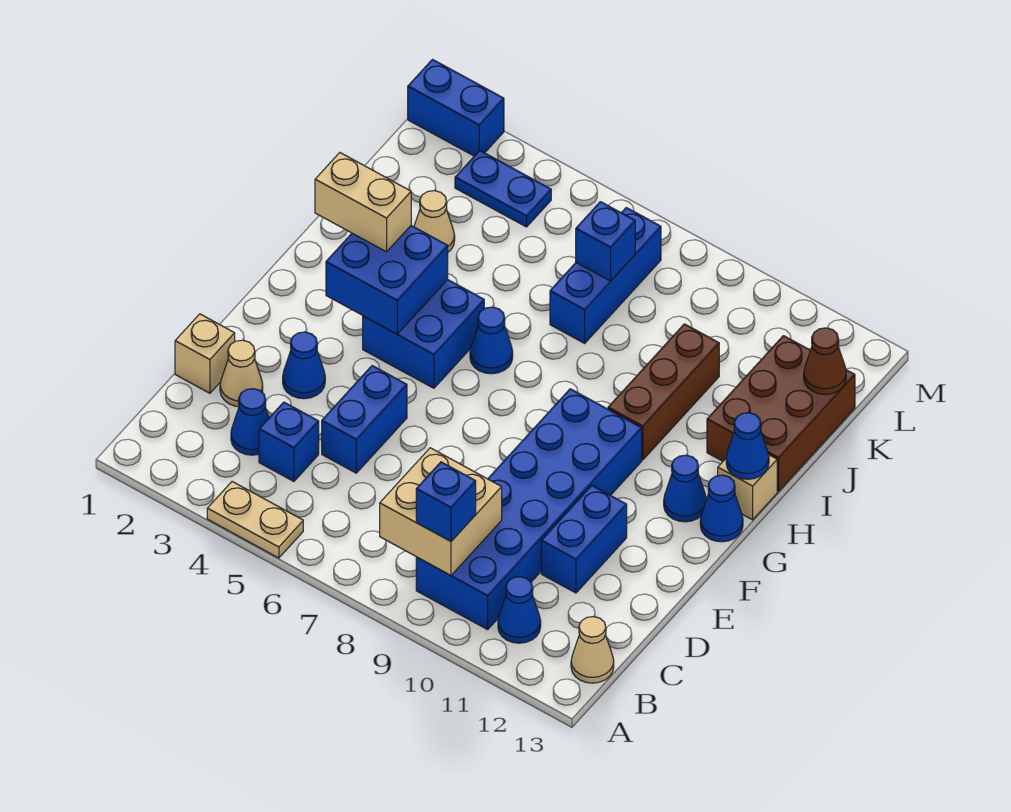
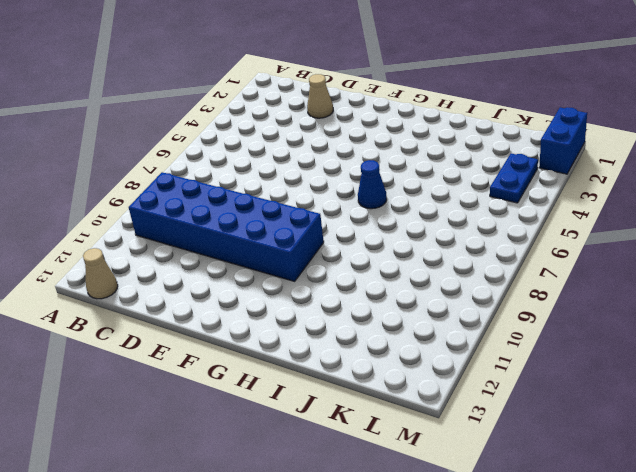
none -> tan 1x2 plate [207,482,303,558]
none -> blue 1x1 cone [498,577,541,643]
none -> blue 1x1 cone [231,389,269,455]

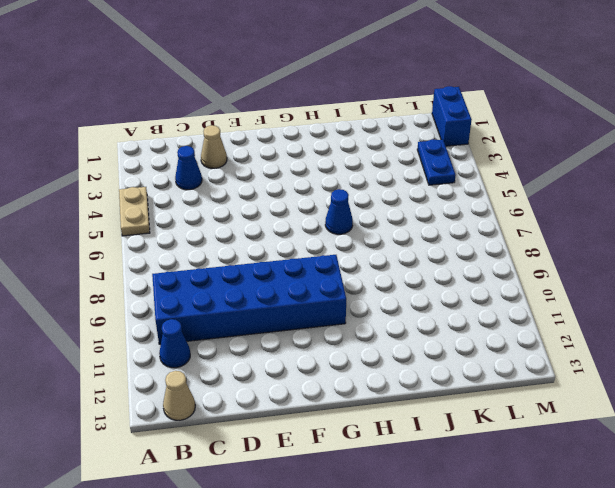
none -> blue 1x1 brick [259,402,319,481]
none -> tan 1x1 brick [175,314,235,393]
none -> blue 1x2 brick [322,366,407,473]

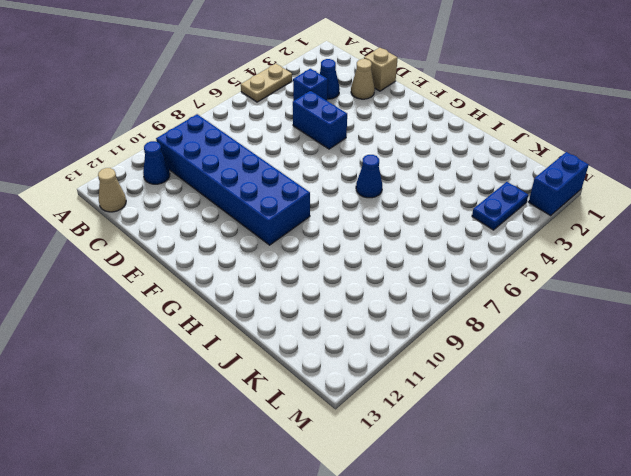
none -> blue 1x2 brick [541,485,627,593]
none -> blue 1x1 cone [283,332,325,399]
none -> blue 2x2 brick [363,280,484,388]

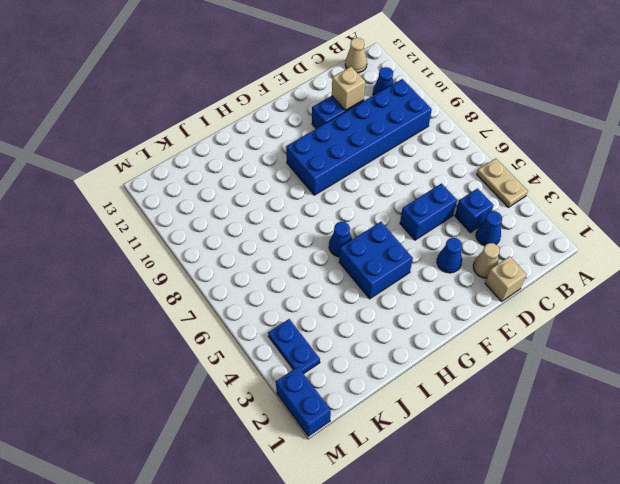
tan 1x1 brick [332,67,365,110] -> tan 1x1 brick moved to [718,454,777,520]
none -> blue 1x1 cone [664,455,706,522]
none -> blue 1x1 cone [700,475,743,542]
none -> brown 1x3 brick [608,324,719,460]

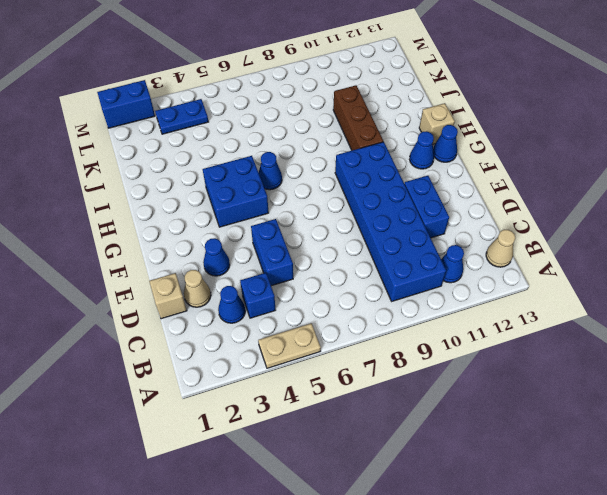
none -> brown 2x3 brick [707,336,855,492]
none -> tan 1x1 cone [414,191,455,252]
none -> blue 1x3 brick [550,208,661,343]

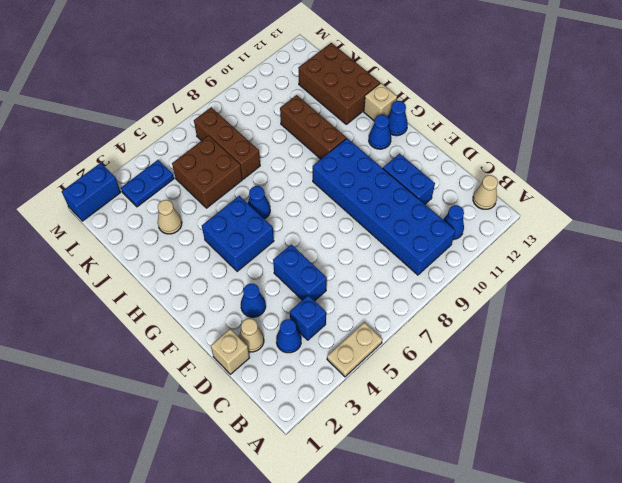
brown 2x2 brick [172,136,242,208] -> none
brown 1x3 brick [194,107,260,179] -> blue 1x3 brick [550,208,661,343]
none -> tan 2x2 brick [380,448,502,575]
none -> blue 2x2 brick [326,226,448,334]
none -> blue 1x1 cone [726,413,769,479]

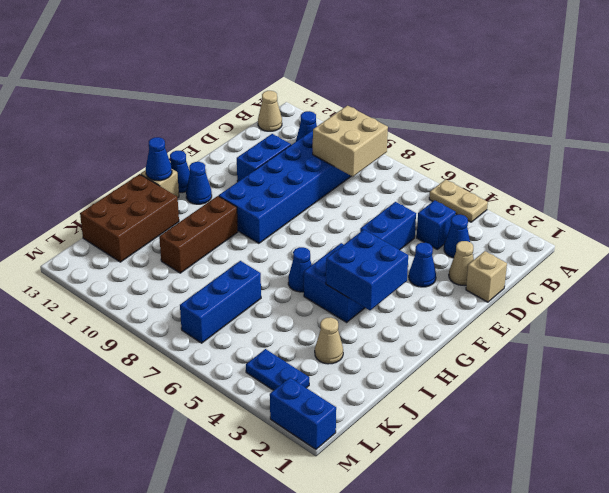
none -> blue 1x1 brick [576,202,635,281]
none -> brown 1x1 cone [804,328,846,395]
none -> blue 1x1 brick [416,462,476,541]

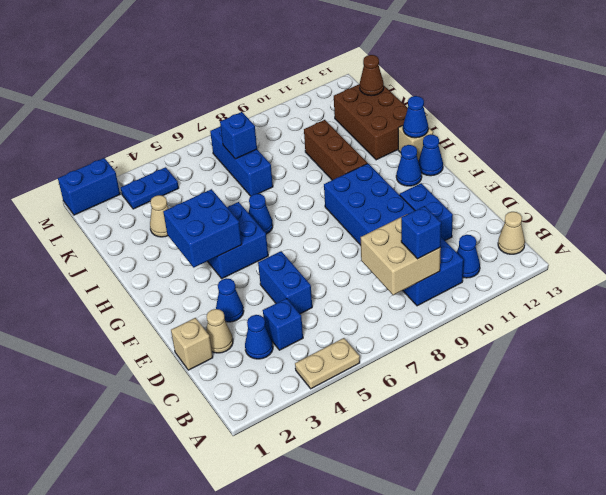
none -> tan 1x2 brick [315,153,411,252]

